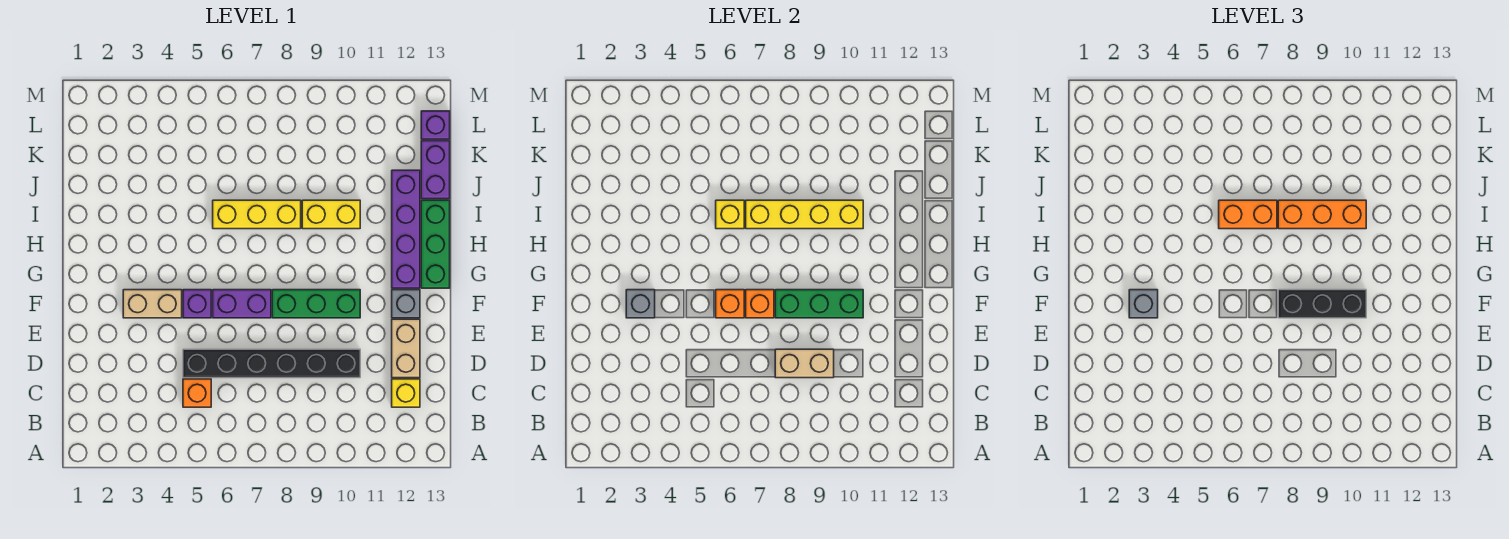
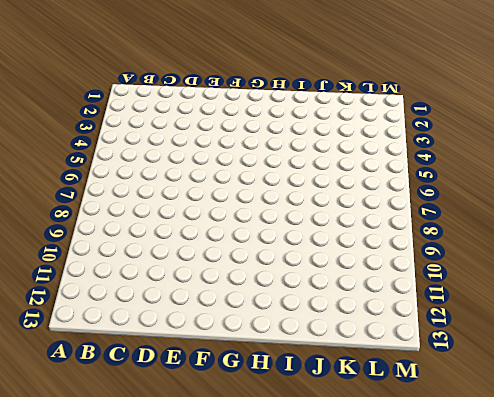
none -> orange 1x1 brick [183,379,211,407]
none -> yellow 1x1 brick [392,379,420,407]
none -> black 1x6 brick [183,349,360,378]

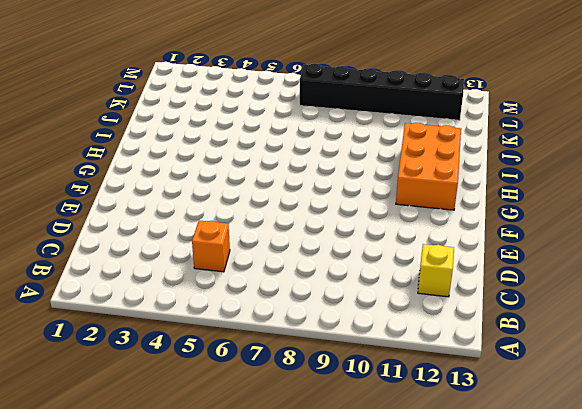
orange 2x3 brick [396,123,461,210] -> purple 1x4 brick [392,170,420,288]
black 1x6 brick [300,64,464,120] -> black 1x6 brick moved to [183,349,360,378]
none -> tan 1x2 brick [392,319,420,378]
none -> tan 1x2 brick [123,290,182,318]
none -> purple 1x1 brick [183,290,211,318]

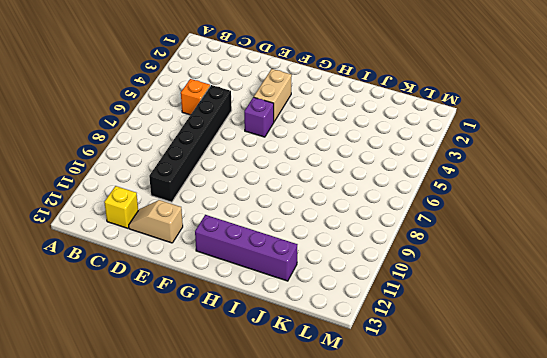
tan 1x2 slope [129,200,183,243] -> tan 1x2 brick [392,319,420,378]
none -> purple 1x2 brick [213,290,271,318]
none -> green 1x3 brick [272,290,360,318]
none -> grey 1x1 brick [392,290,420,318]

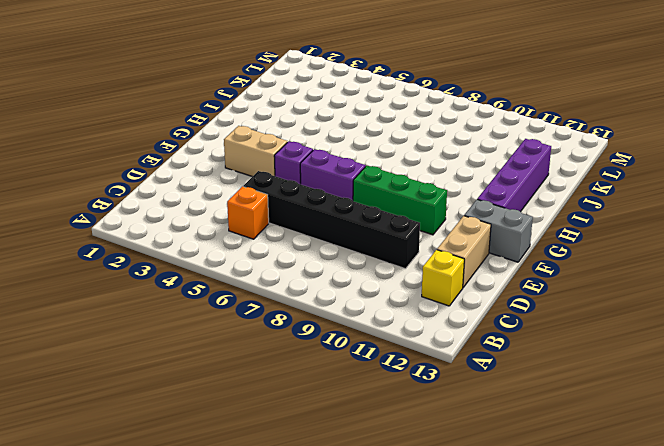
grey 1x2 brick [464,200,533,262] -> grey 1x1 brick [392,290,420,318]
none -> green 1x3 brick [421,200,450,288]
none -> yellow 1x3 brick [213,200,301,229]
none -> yellow 1x2 brick [302,200,360,229]

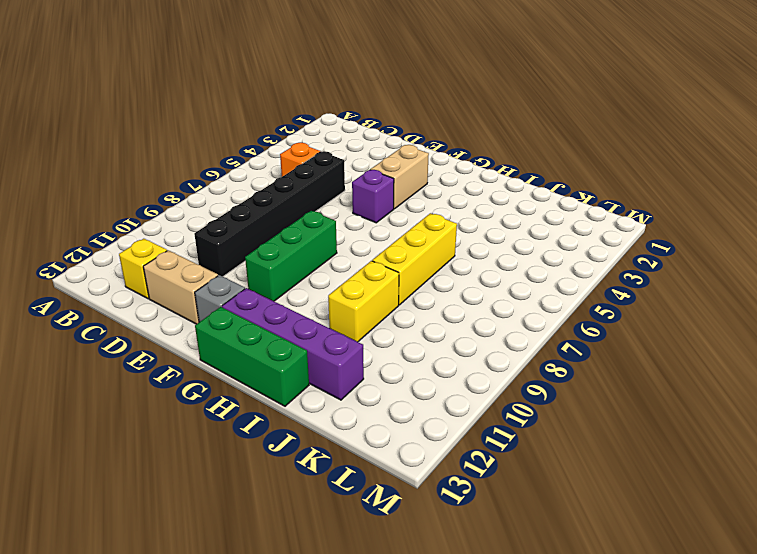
none -> purple 1x2 brick [213,290,271,318]
none -> purple 1x2 brick [421,141,450,199]
none -> purple 1x1 brick [421,111,450,139]

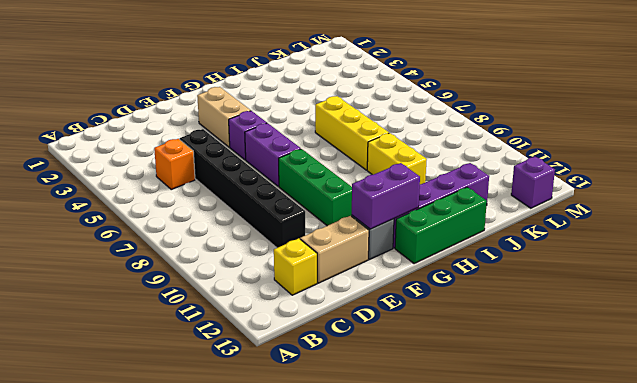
purple 1x2 brick [352,163,420,229] -> purple 1x2 brick moved to [421,141,450,199]
none -> tan 1x2 brick [775,349,834,378]
none -> grey 1x1 brick [626,290,655,318]
none -> orange 1x1 brick [716,290,744,318]

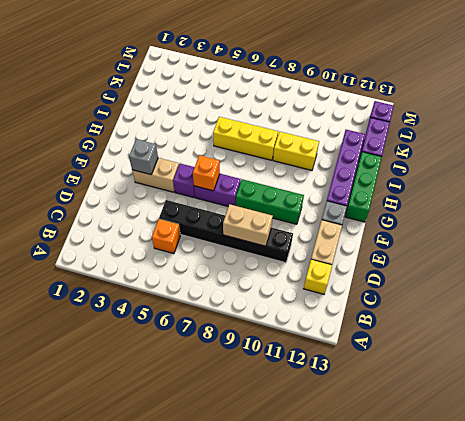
none -> orange 1x1 brick [746,290,774,318]
none -> green 1x3 brick [775,290,863,318]
none -> yellow 1x1 brick [716,200,744,229]

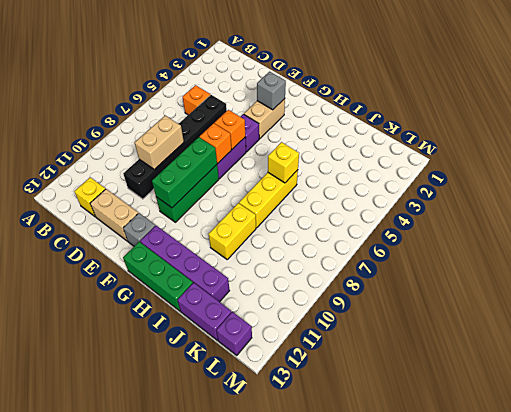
none -> yellow 1x4 brick [746,200,863,229]
none -> grey 1x1 brick [1129,290,1158,318]
none -> black 1x3 brick [1278,290,1366,318]

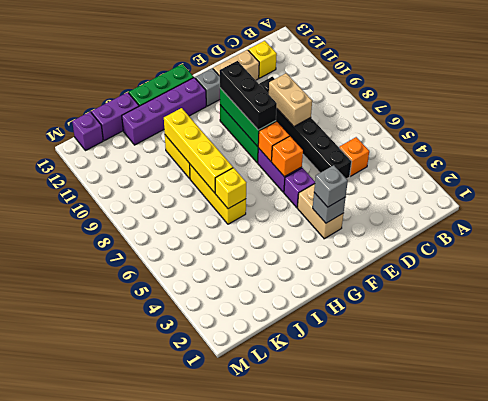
none -> orange 1x2 brick [1219,200,1277,229]
none -> orange 1x3 brick [1278,200,1366,229]

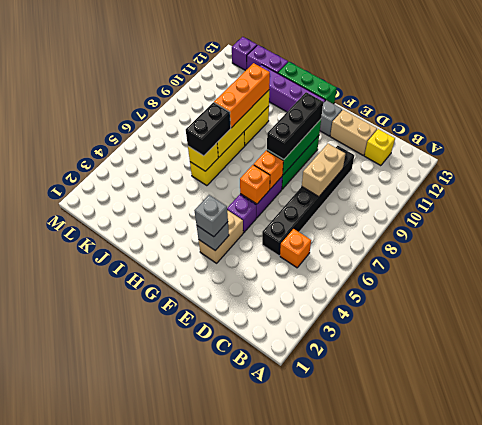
black 1x2 brick [186,102,231,156] -> orange 1x2 brick [1219,200,1277,229]

